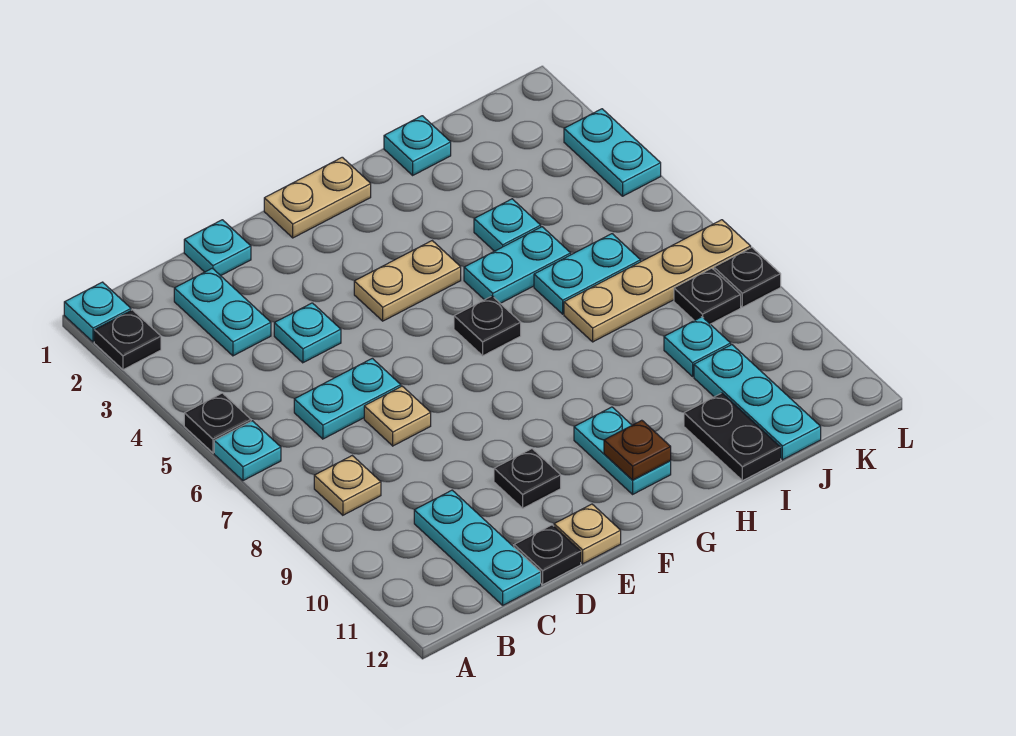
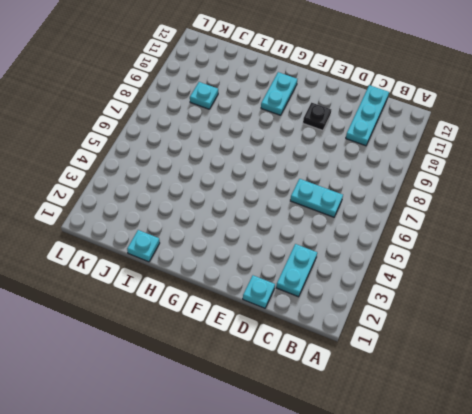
none -> cyan 1x1 plate [64,282,131,342]
none -> black 1x1 plate [94,310,161,370]
none -> black 1x1 plate [184,393,251,453]
none -> cyan 1x1 plate [214,421,281,481]

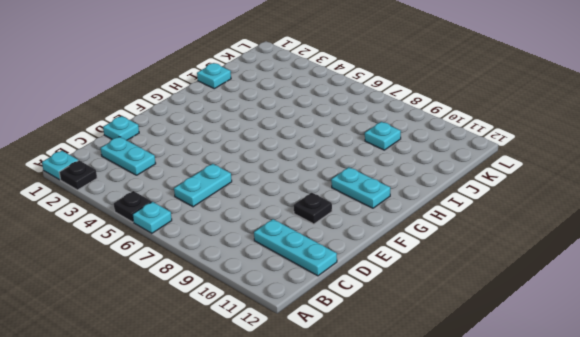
none -> tan 1x1 plate [314,456,381,515]
none -> cyan 1x1 plate [274,303,341,363]
none -> tan 1x1 plate [364,386,431,446]
none -> black 1x1 plate [514,525,581,584]

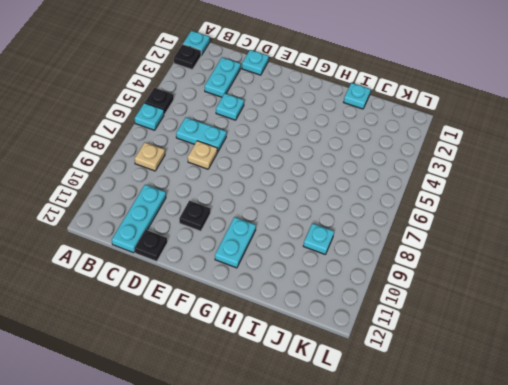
none -> tan 1x1 plate [554,504,621,564]
none -> tan 1x2 plate [264,157,371,238]
none -> tan 1x2 plate [354,241,461,321]
none -> black 1x1 plate [454,296,521,356]

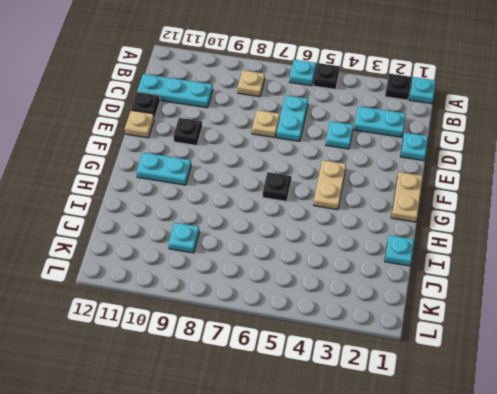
none -> cyan 1x2 plate [464,227,571,303]
none -> cyan 1x1 plate [474,199,541,251]
none -> cyan 1x2 plate [534,234,641,314]
none -> tan 1x4 plate [564,220,751,342]

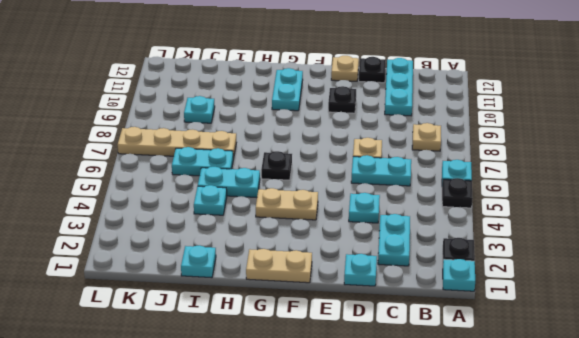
none -> black 1x2 plate [684,393,781,481]
none -> cyan 1x3 plate [694,345,821,460]
none -> black 1x1 plate [674,268,741,324]
none -> cyan 1x2 plate [564,109,661,196]

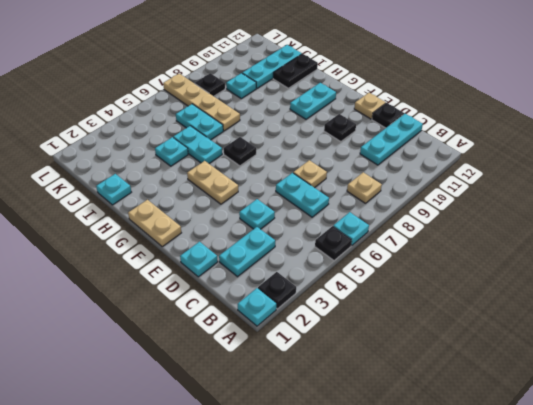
none -> cyan 1x2 plate [564,109,661,196]
none -> black 1x1 plate [714,248,781,307]
none -> brown 1x1 plate [604,420,671,480]

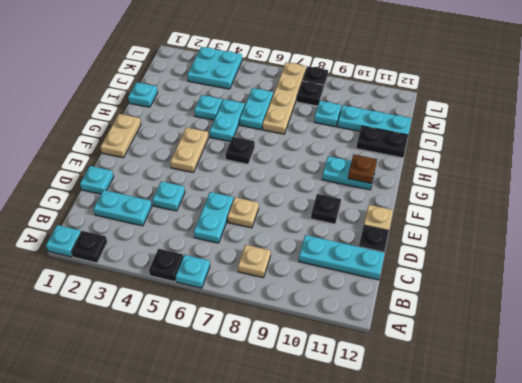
cyan 2x2 plate [187,47,242,89] -> cyan 1x2 plate [564,109,661,196]

